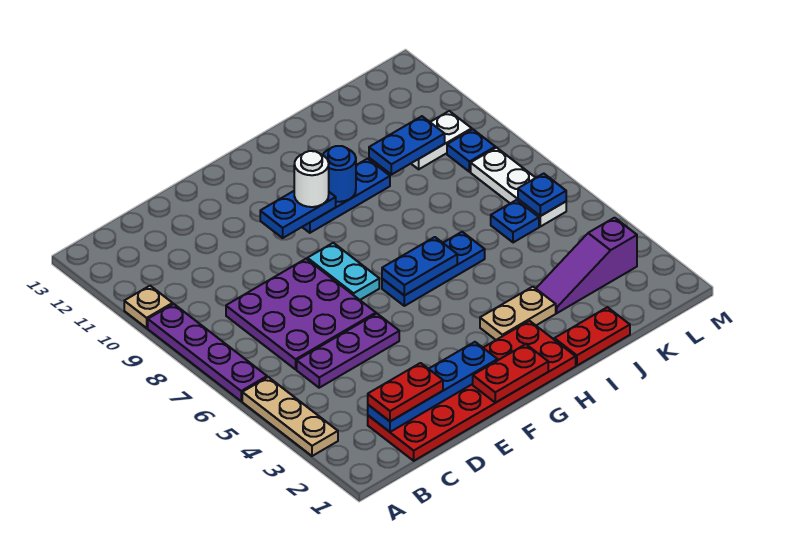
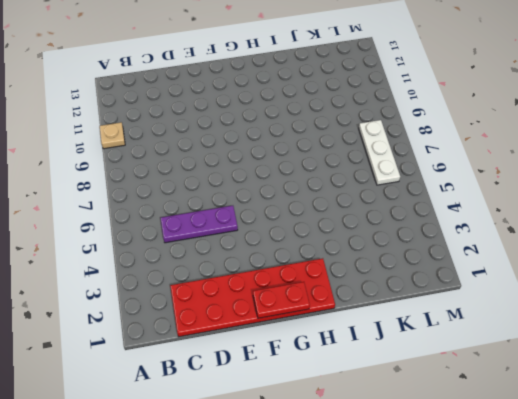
none -> tan 1x3 plate [242,377,338,456]
none -> purple 1x4 plate [148,304,267,401]
none -> purple 3x3 plate [226,259,376,369]

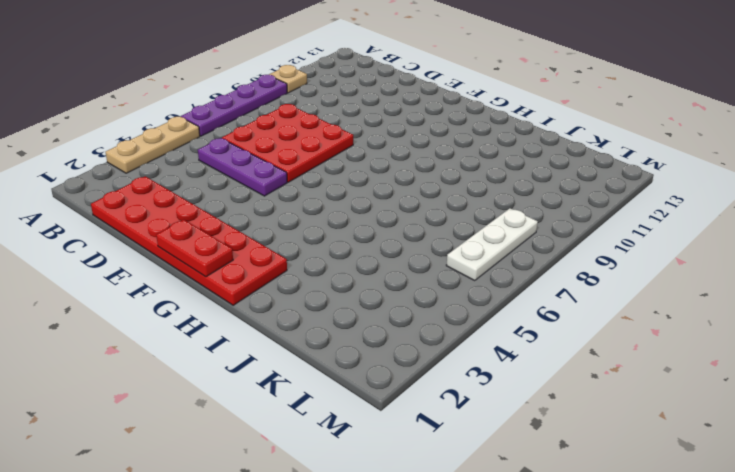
red 3x3 plate [222,104,353,182] -> purple 3x3 plate [226,259,376,369]
none -> cyan 1x2 plate [307,243,379,300]
none -> blue 1x3 plate [382,232,485,306]
none -> blue 1x3 plate [303,159,390,233]

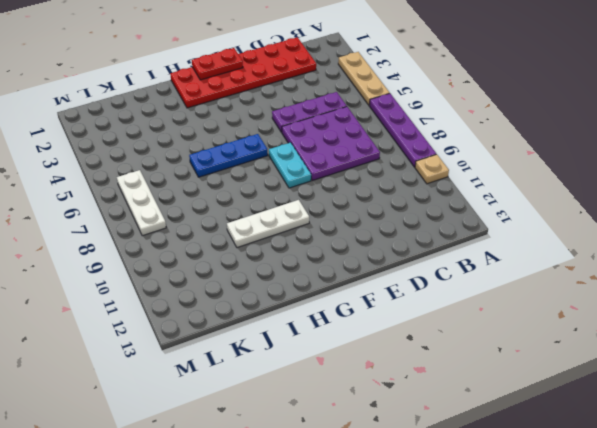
white 1x3 plate [227,200,309,248] -> blue 1x3 plate [303,159,390,233]
none -> tan 1x2 plate [480,287,556,340]
none -> red 1x2 plate [554,307,630,366]
none -> purple 1x3 slope [536,218,637,313]

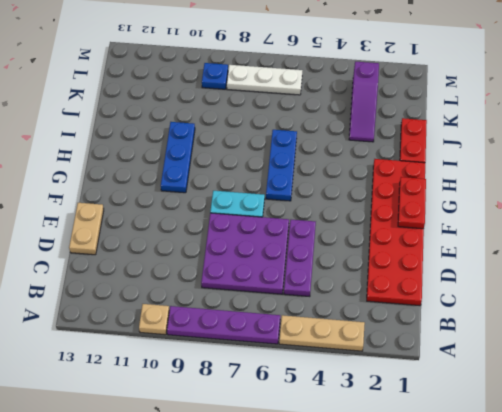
tan 1x2 plate [69,203,104,255] -> tan 1x2 plate moved to [480,287,556,340]
none -> blue 1x1 plate [491,200,539,243]
none -> white 1x2 plate [411,111,472,169]
none -> blue 1x4 plate [368,342,498,432]

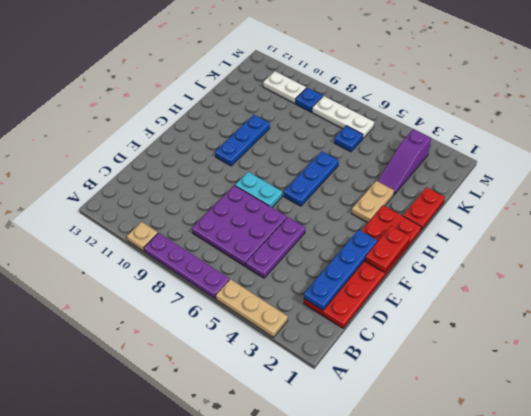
white 1x2 plate [263,71,306,104] -> white 1x2 plate turned to [411,111,472,169]
none -> blue 1x2 plate [260,191,336,238]
none -> blue 1x2 plate [382,237,457,295]
none -> blue 1x1 round brick [323,146,356,202]

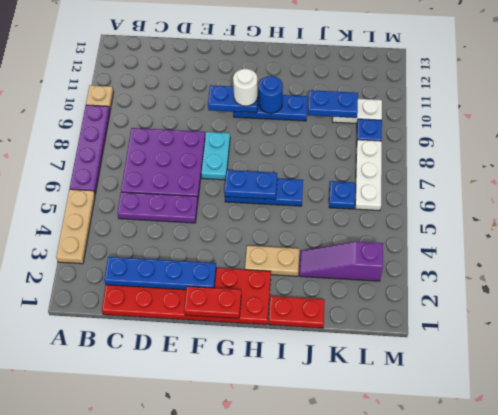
none -> blue 1x1 plate [518,173,566,216]
none -> red 1x2 plate [368,363,443,421]

